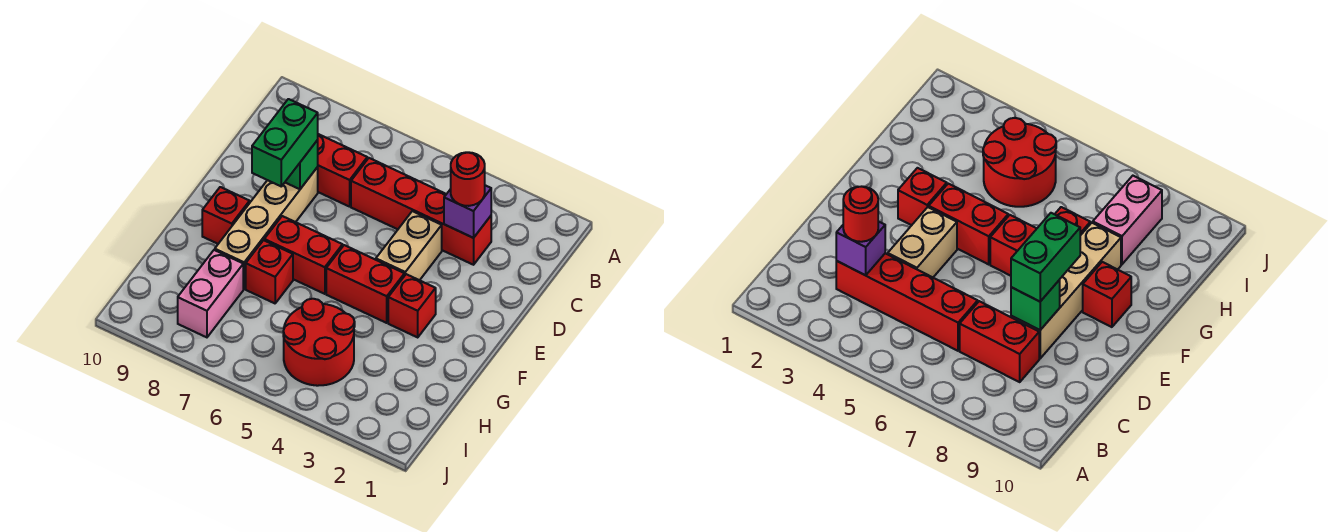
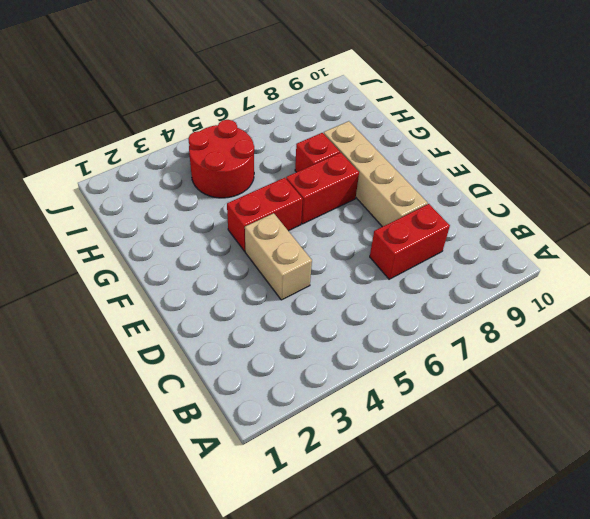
none -> red 1x4 brick [351,158,491,265]
none -> red 1x1 brick [388,274,436,337]
none -> red 1x1 brick [202,187,250,244]

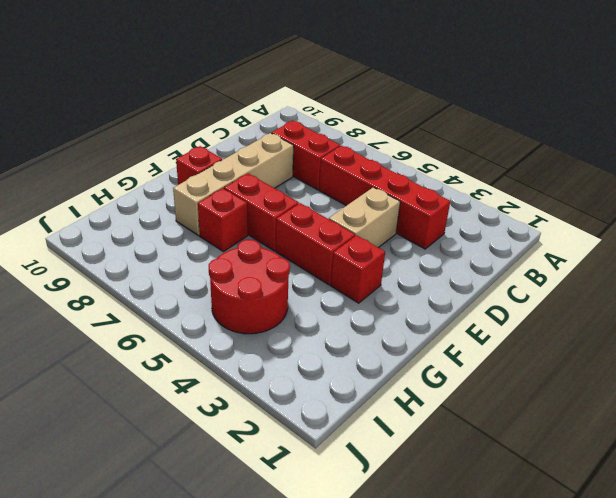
none -> pink 1x2 brick [178,250,243,337]
none -> purple 1x1 brick [444,185,491,238]
none -> green 1x1 brick [285,140,318,189]

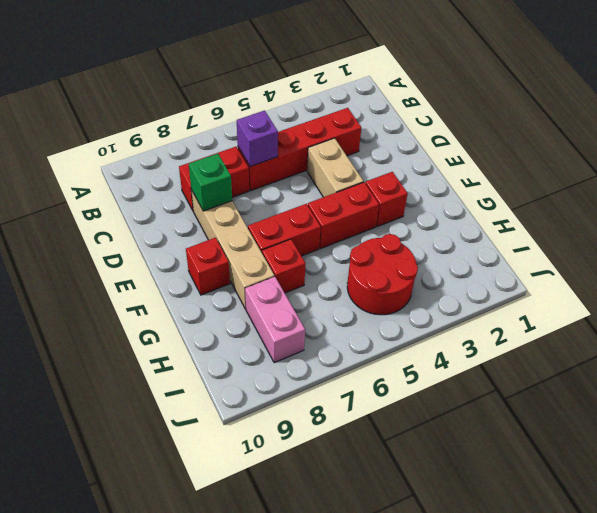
purple 1x1 brick [237,111,278,167] -> purple 1x1 brick moved to [444,185,491,238]
none -> red 1x1 round brick [451,152,485,206]
none -> green 1x2 brick [252,99,318,186]

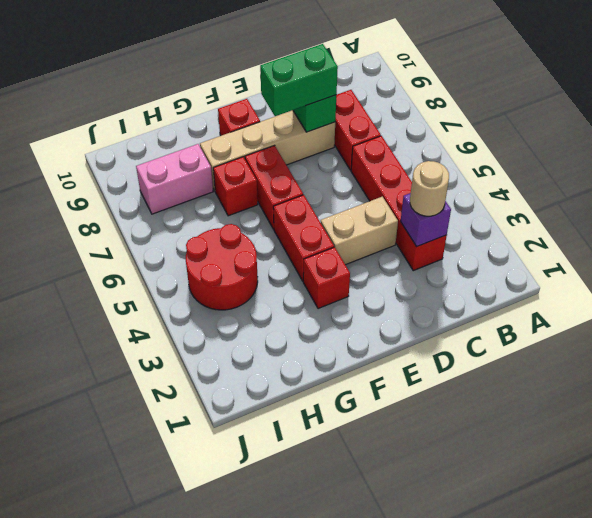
tan 1x1 round brick [410,161,449,216] -> red 1x1 round brick [451,152,485,206]

